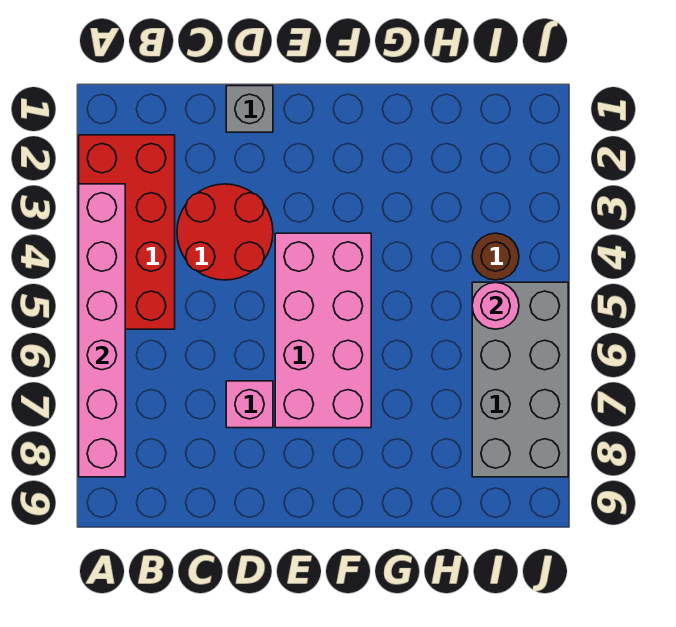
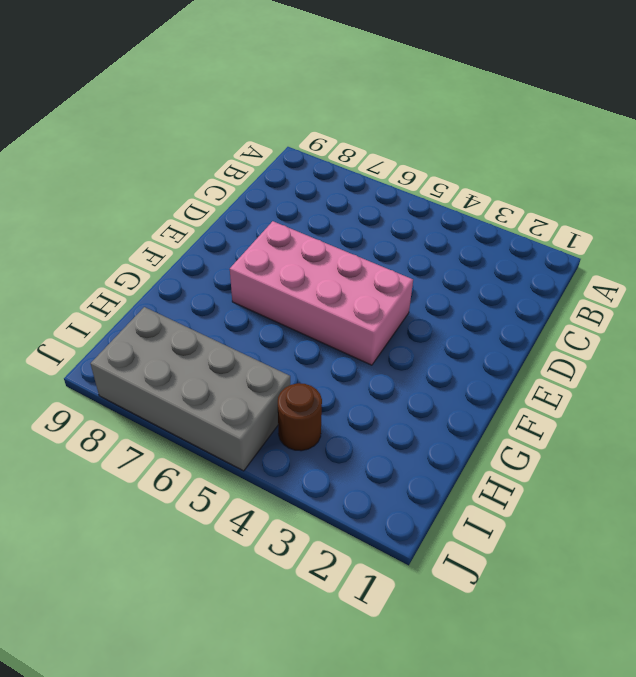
none -> red 2x4 brick [79,135,175,329]
none -> red 2x2 round brick [177,184,273,280]

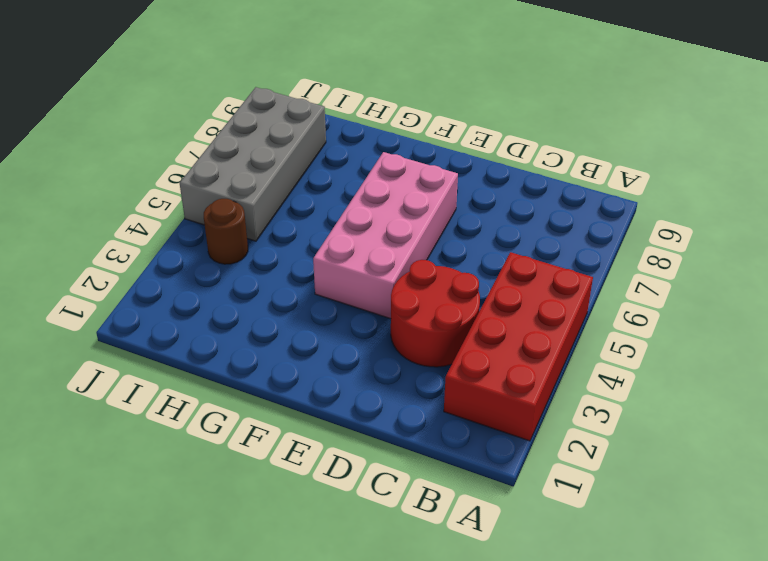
none -> grey 1x1 brick [226,86,273,132]
none -> pink 1x1 brick [226,381,273,428]

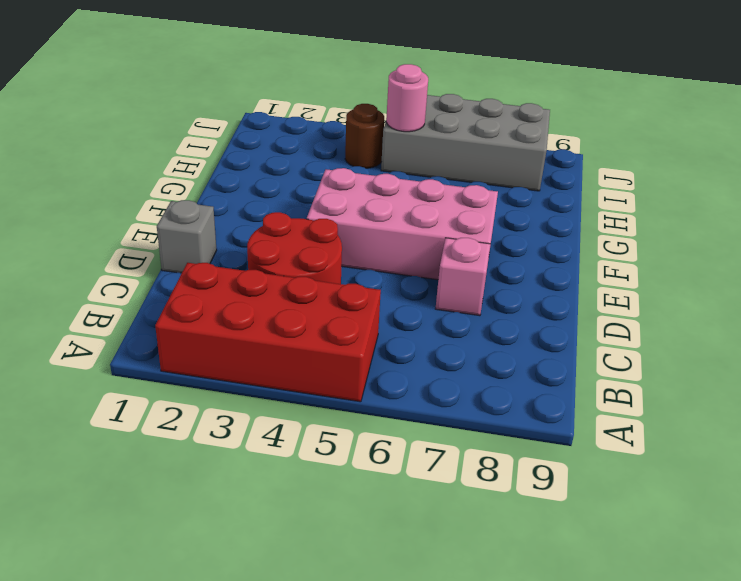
none -> pink 1x6 brick [79,184,125,477]

